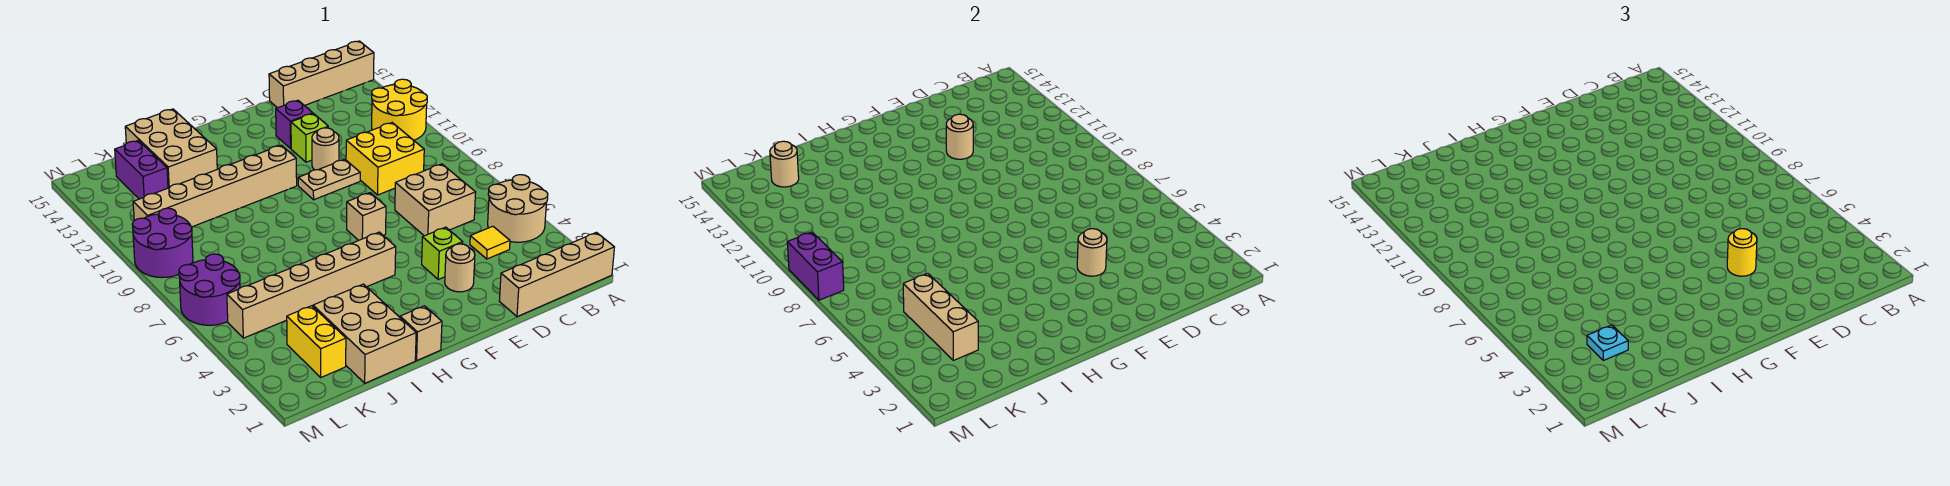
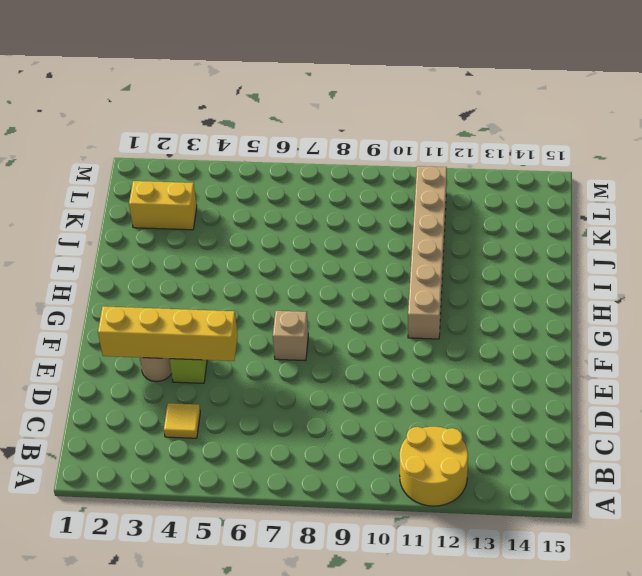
yellow 1x4 brick [98,306,238,361] -> tan 1x1 round brick [1077,229,1107,276]
none -> tan 1x4 brick [499,232,614,317]
none -> tan 2x2 round brick [488,175,548,242]
none -> tan 1x4 brick [269,41,374,108]
none -> tan 2x2 brick [395,164,476,236]

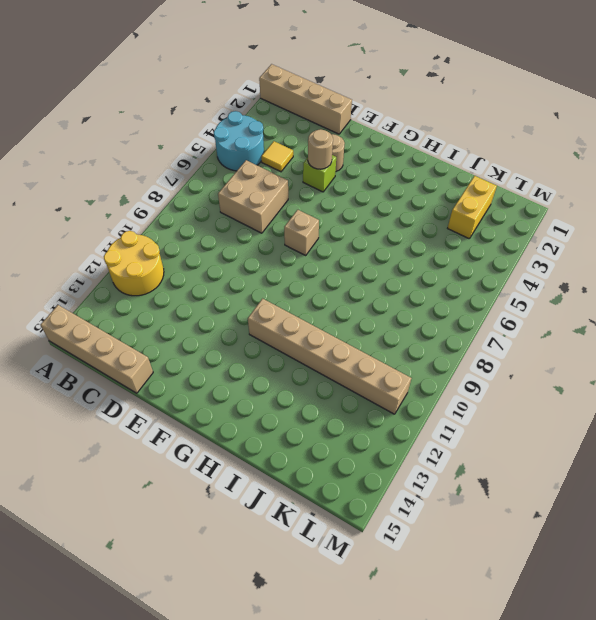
cyan 2x2 round brick [214,111,264,171] -> tan 2x2 round brick [488,175,548,242]
none -> yellow 2x2 brick [346,123,424,195]
none -> tan 1x2 plate [298,159,360,200]
none -> tan 1x1 round brick [312,128,339,170]
none -> lime 1x1 brick [291,114,328,162]

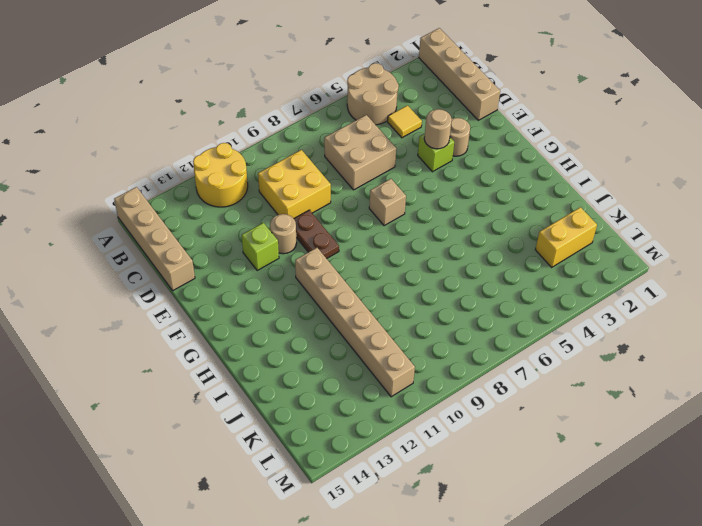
brown 1x2 plate [294,210,339,259] -> tan 1x2 plate [298,159,360,200]
none -> purple 1x1 brick [276,100,313,148]
none -> tan 1x6 brick [227,232,396,338]
none -> tan 1x1 brick [400,306,442,360]
none -> tan 2x3 brick [313,284,416,383]

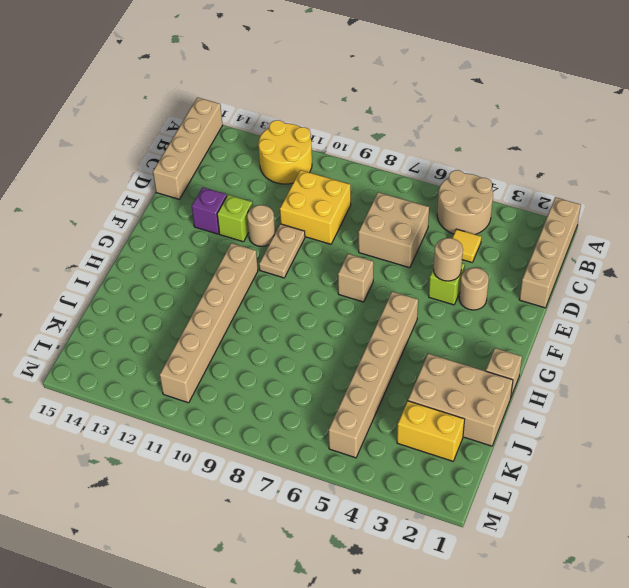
none -> tan 2x3 brick [125,109,217,188]
none -> purple 1x2 brick [115,140,168,199]
none -> purple 2x2 round brick [179,254,240,325]
none -> purple 2x2 round brick [132,208,193,278]

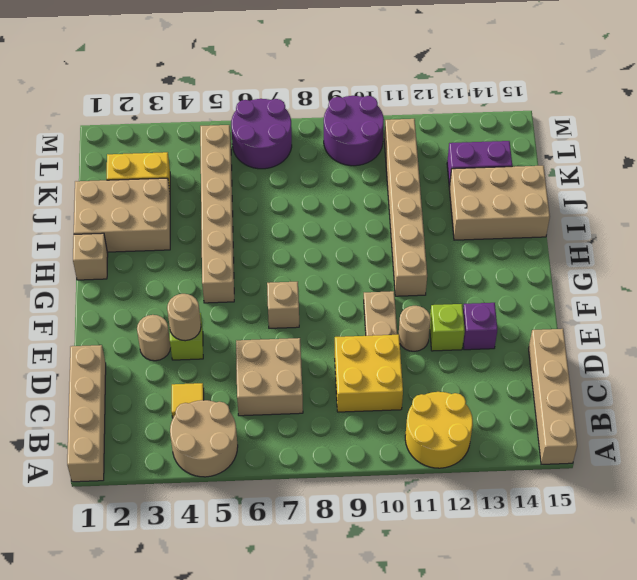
none -> tan 1x1 round brick [946,114,973,159]
none -> tan 1x3 brick [903,274,978,360]
none -> tan 1x1 round brick [770,141,799,187]
none -> purple 1x2 brick [787,232,844,300]

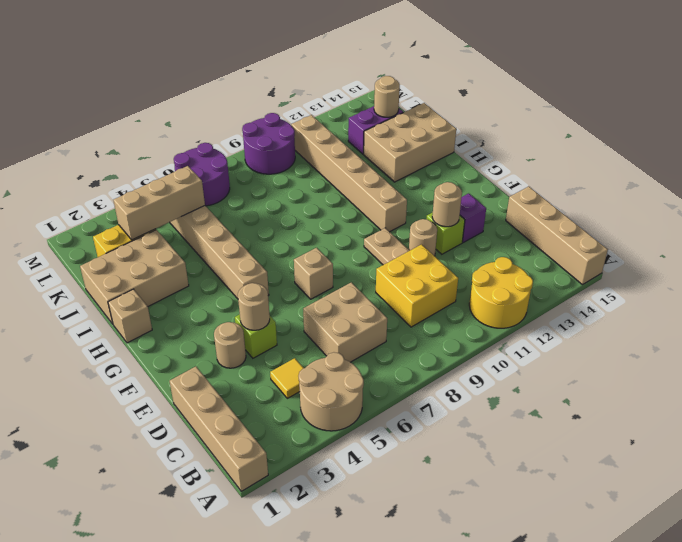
none -> purple 1x2 brick [787,232,844,300]
none -> yellow 1x1 round brick [1727,229,1757,276]
none -> cyan 1x1 plate [1587,325,1628,360]

